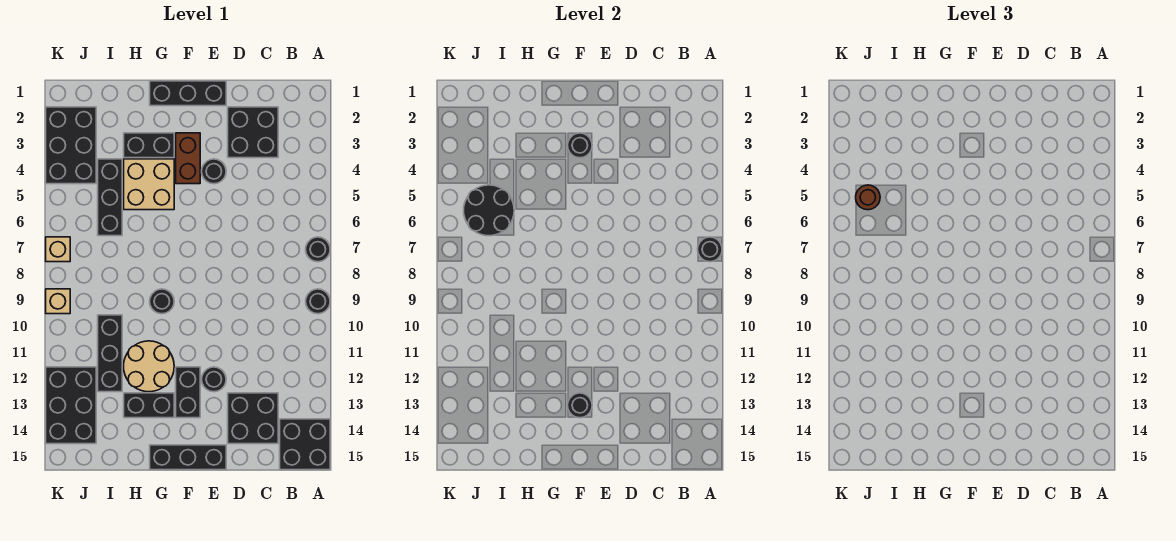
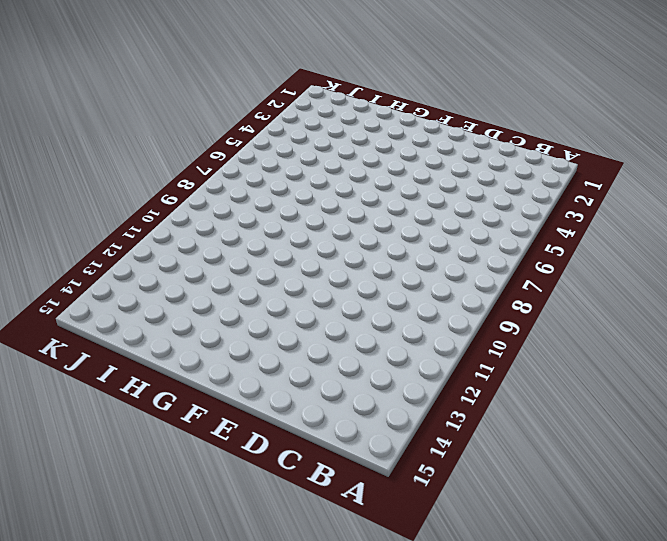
none -> black 1x1 round brick [306,237,330,262]
none -> black 1x1 round brick [306,289,330,314]
none -> black 2x2 brick [280,419,330,470]

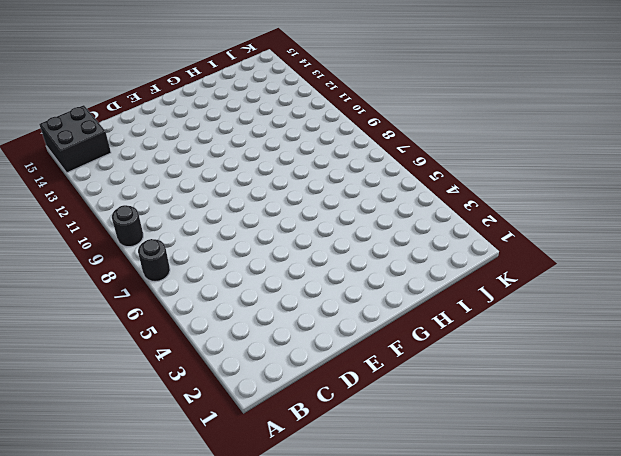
none -> black 2x2 brick [228,107,278,158]
none -> black 2x2 brick [228,393,278,444]
none -> black 1x3 brick [150,81,226,106]

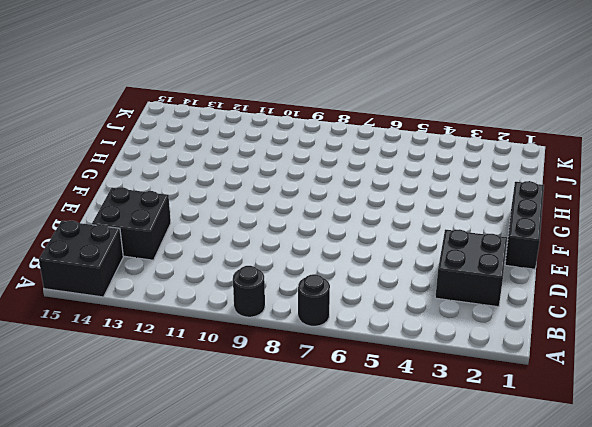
none -> black 1x1 round brick [202,159,226,184]
none -> black 1x1 round brick [202,367,226,392]
none -> black 1x3 brick [150,445,226,470]

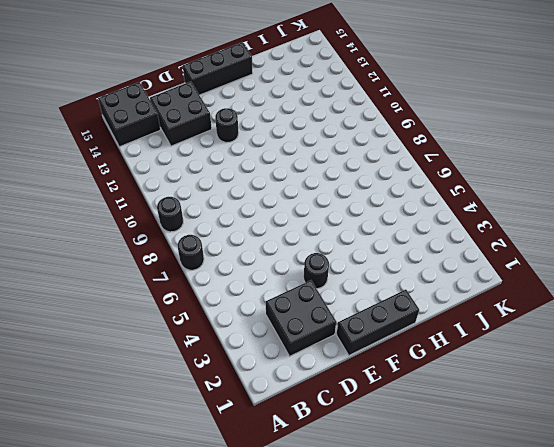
none -> brown 1x2 brick [176,133,200,184]
none -> black 1x2 brick [176,367,200,418]
none -> black 1x2 brick [124,133,174,158]

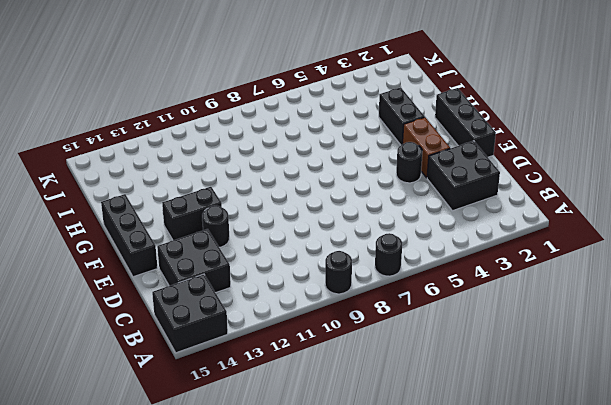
brown 1x2 brick [403,117,450,178] -> brown 1x2 brick turned to [176,133,200,184]
none -> tan 2x2 brick [124,159,174,210]
none -> black 1x1 round brick [150,289,174,314]
none -> tan 2x2 round brick [124,341,174,392]

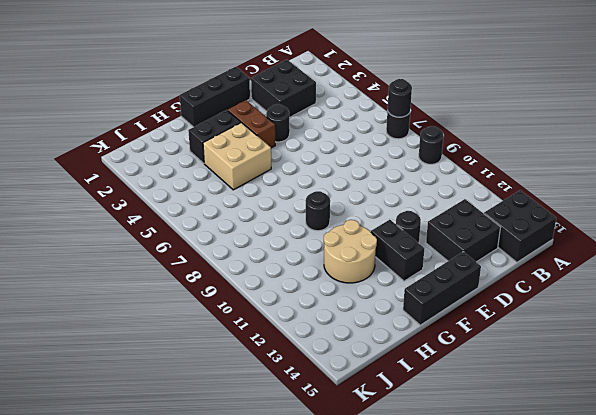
none -> black 1x2 brick [124,393,174,418]
none -> black 1x3 brick [98,159,122,236]
none -> black 1x3 brick [98,315,122,392]

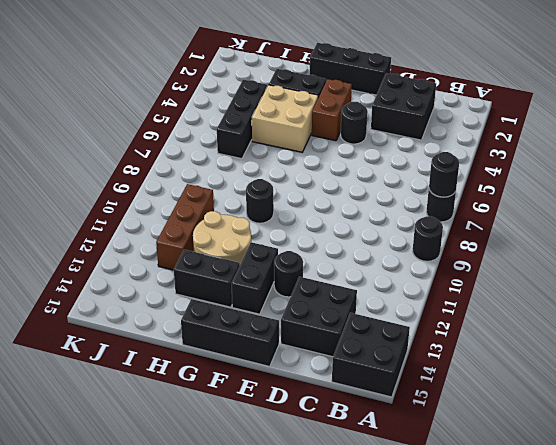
brown 1x3 brick [156,184,214,270] -> black 1x3 brick [98,315,122,392]
none -> black 2x3 brick [46,107,96,184]
none -> black 2x3 brick [46,367,96,444]
none -> tan 1x1 brick [46,237,70,262]

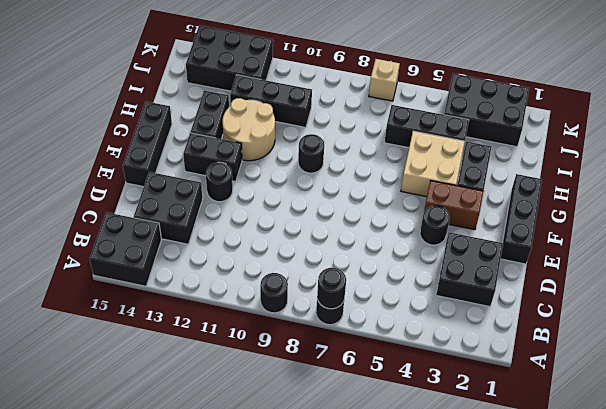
none -> tan 1x1 brick [46,289,70,314]
none -> black 1x1 round brick [568,133,592,158]
none -> black 1x1 round brick [568,393,592,418]

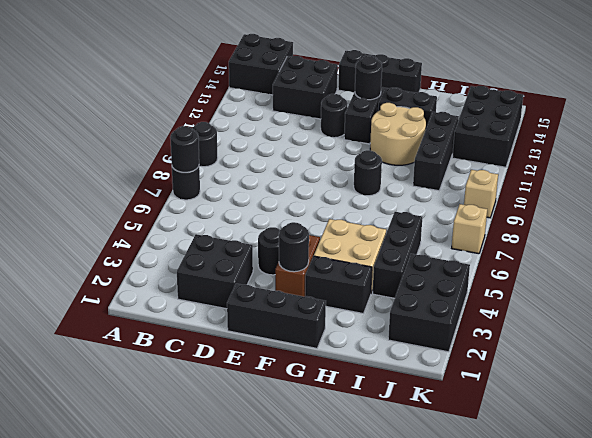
none -> black 2x2 round brick [464,185,514,236]
none -> brown 1x1 round brick [856,185,880,210]

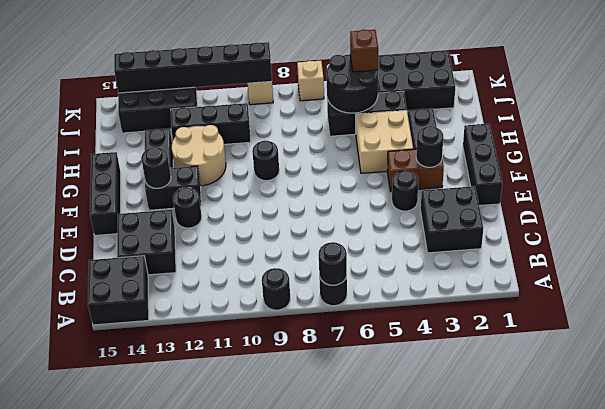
brown 1x1 brick [350,30,378,72] -> brown 1x1 round brick [856,185,880,210]
black 1x6 brick [114,42,272,93] -> none

